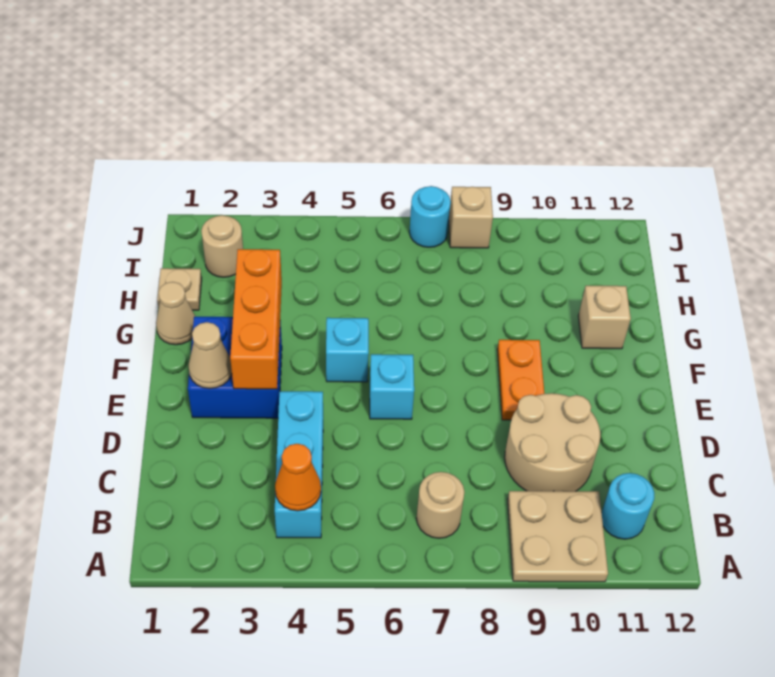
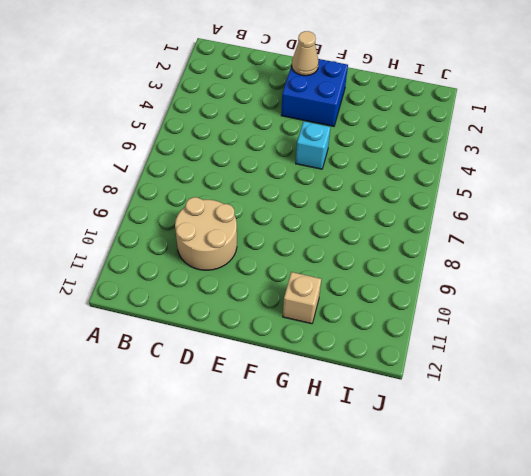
none -> tan 2x2 plate [508,491,608,582]
none -> cyan 1x3 brick [275,391,323,538]
none -> tan 1x1 round brick [416,472,464,538]

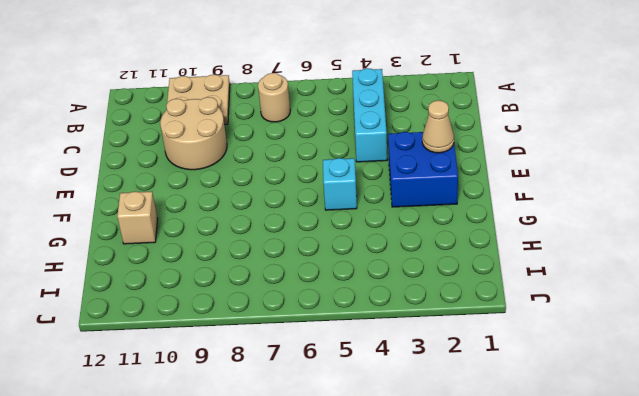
none -> cyan 1x1 round brick [601,473,654,539]
none -> cyan 1x1 brick [370,354,414,419]
none -> orange 1x2 plate [497,340,544,420]

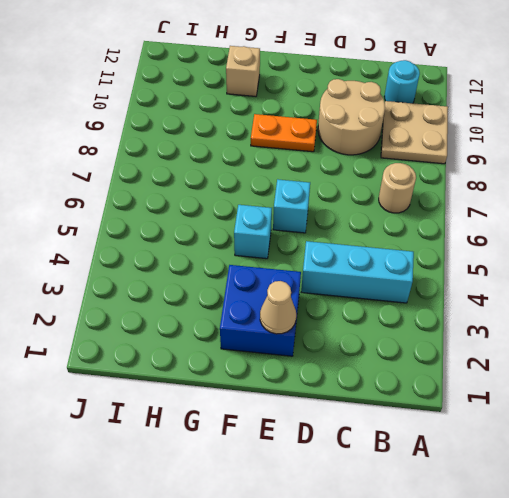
none -> tan 1x1 cone [156,282,195,345]
none -> tan 1x1 plate [157,268,202,310]
none -> tan 1x1 round brick [201,215,243,277]

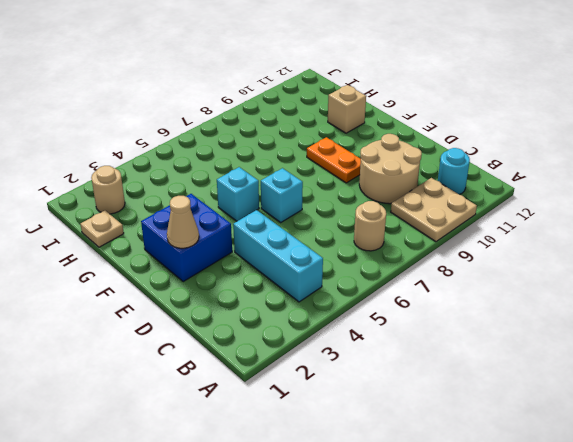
none -> tan 1x1 cone [156,282,195,345]
none -> cyan 1x1 round brick [409,186,451,247]
none -> tan 1x1 brick [449,187,493,248]

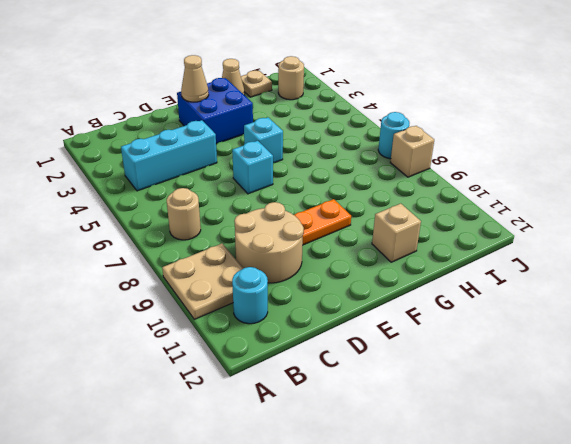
none -> orange 1x1 cone [275,444,321,511]
none -> orange 1x3 brick [230,249,282,389]

